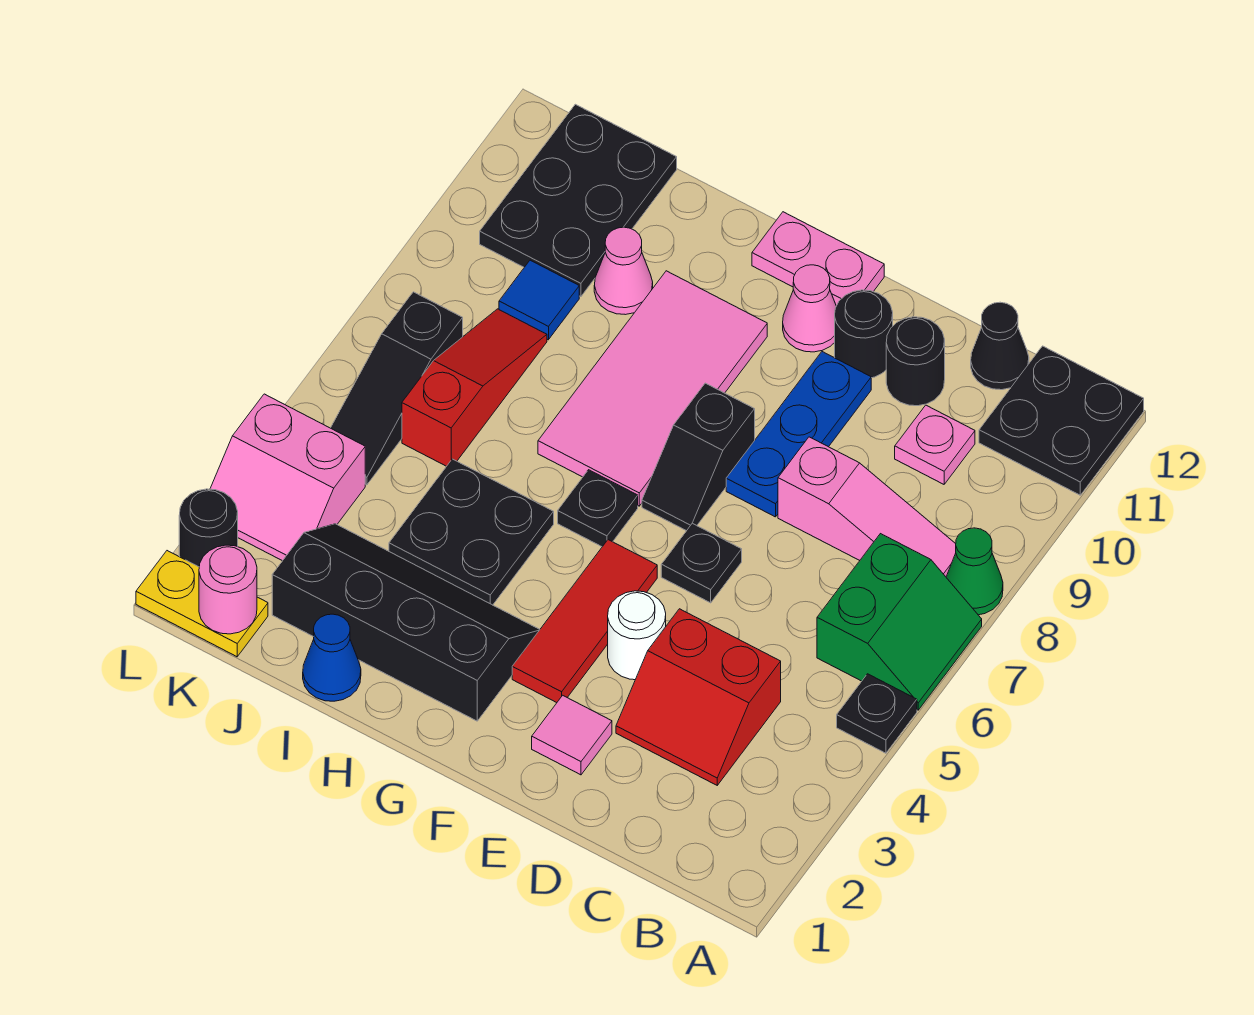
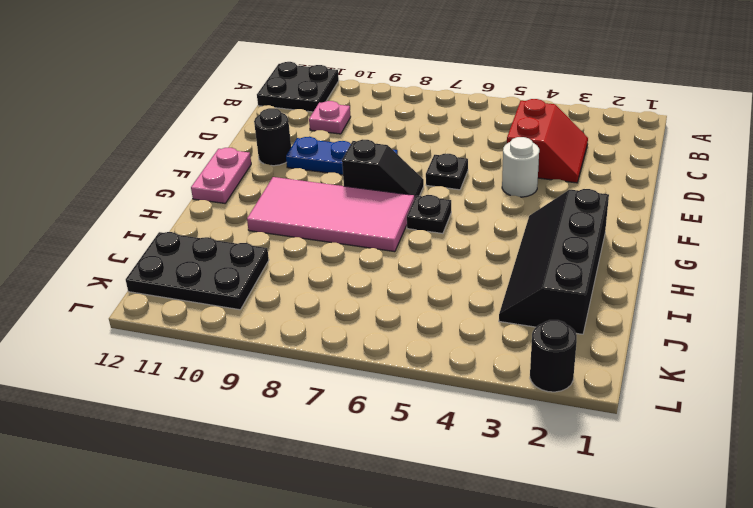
none -> black 1x1 plate [837,674,917,753]
none -> green 2x2 slope [817,534,982,710]
none -> green 1x1 cone [946,528,1003,615]
none -> pink 1x3 slope [778,437,956,577]

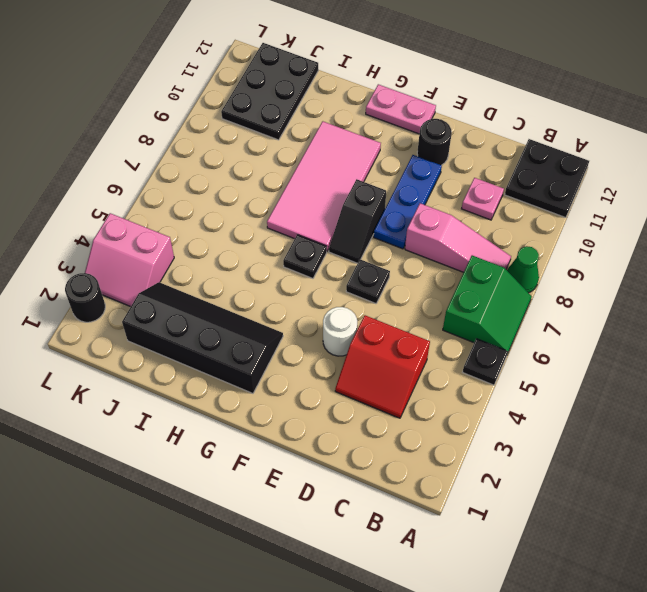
none -> black 1x1 cone [971,302,1029,390]
none -> black 1x1 round brick [886,317,945,406]
none -> pink 1x1 tile [532,695,612,775]
none -> red 1x3 tile [512,540,657,703]

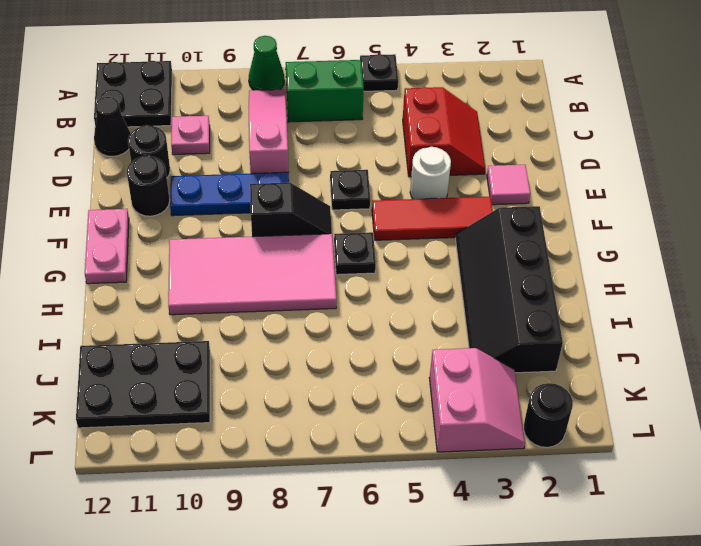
none -> pink 1x1 cone [783,265,836,352]
none -> black 2x2 plate [389,459,554,605]
none -> blue 1x1 cone [303,614,361,701]
none -> pink 1x1 cone [594,227,653,315]

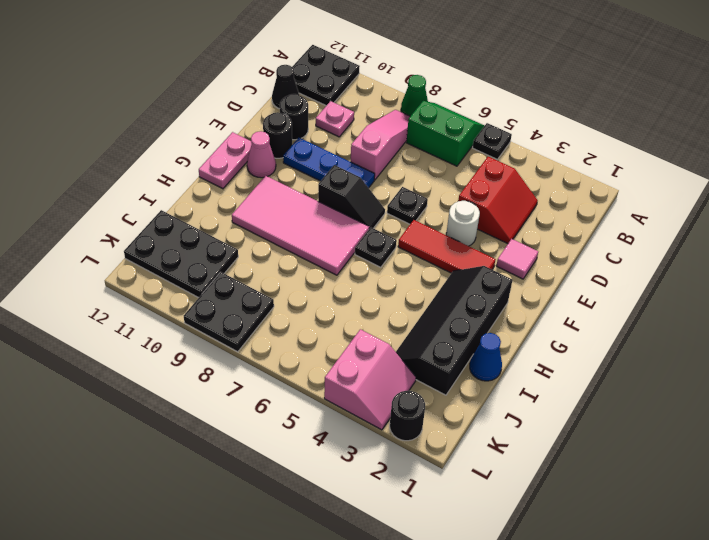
black 2x2 plate [184,272,274,352] -> black 2x2 plate moved to [389,459,554,605]
none -> pink 1x1 cone [594,227,653,315]
none -> red 1x3 slope [402,309,547,466]
none -> blue 1x1 tile [499,260,579,340]
none -> yellow 1x2 plate [136,551,268,657]

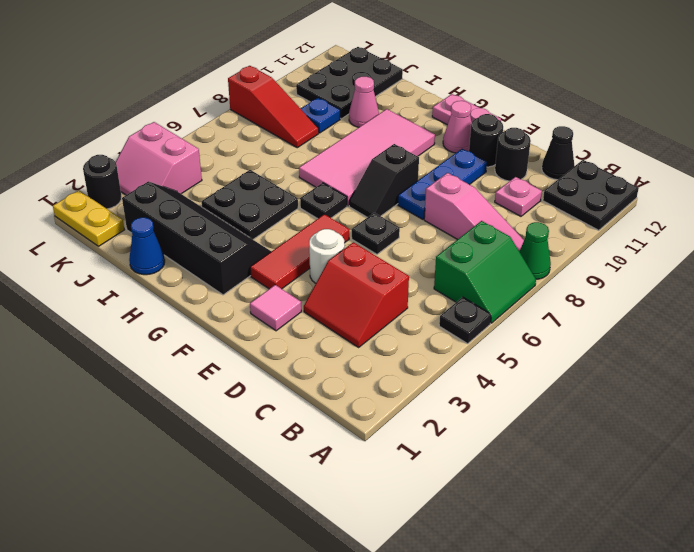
red 1x3 slope [228,66,319,148] -> red 1x3 slope turned to [402,309,547,466]
blue 1x1 plate [301,98,340,133] -> blue 1x1 tile [499,260,579,340]
none -> black 1x3 slope [331,292,463,485]
none -> pink 1x1 round brick [199,545,257,634]

